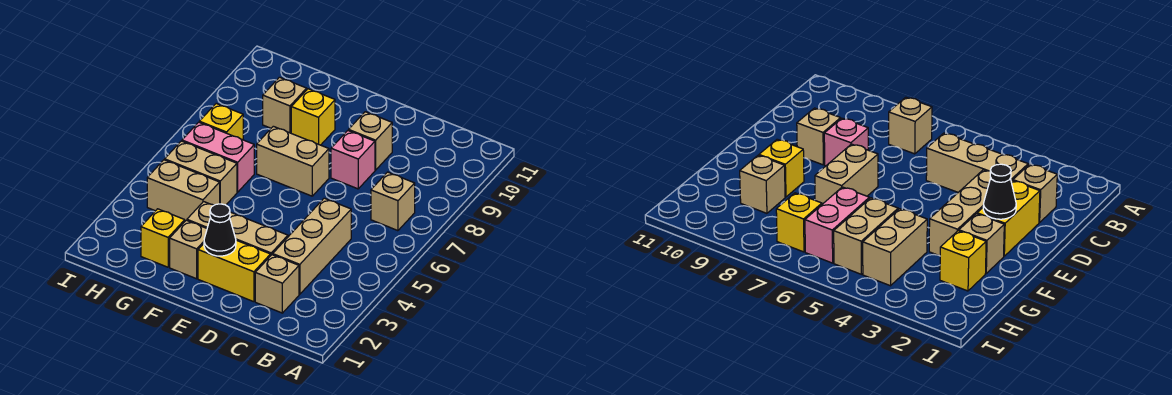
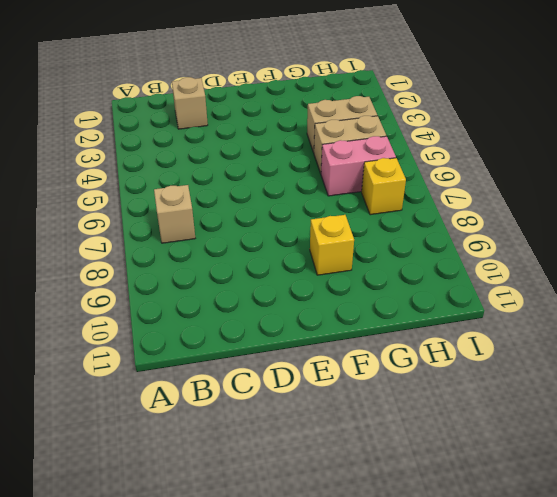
none -> tan 1x3 brick [273,198,351,294]
none -> yellow 1x2 brick [198,240,270,302]
none -> tan 1x3 brick [187,202,288,256]

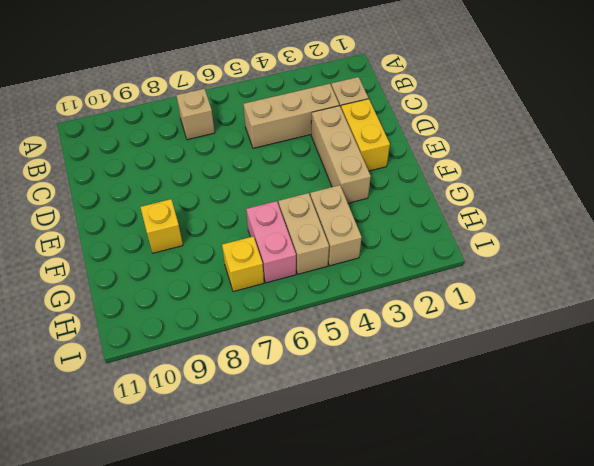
none -> pink 1x1 brick [331,131,375,189]
none -> tan 1x1 brick [349,112,392,170]
none -> tan 1x2 brick [257,126,329,196]

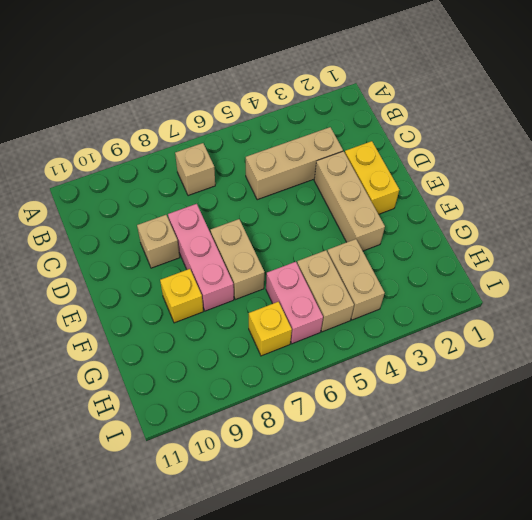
pink 1x3 brick [168,204,234,311] -> pink 1x1 brick [331,131,375,189]
none -> tan 1x1 brick [255,255,299,313]
none -> tan 1x1 brick [170,220,207,279]
none -> yellow 1x1 brick [141,209,185,267]

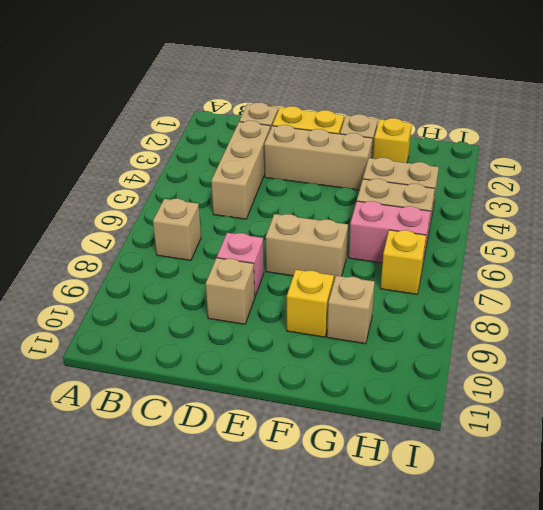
none -> black 1x1 cone [204,204,236,256]

